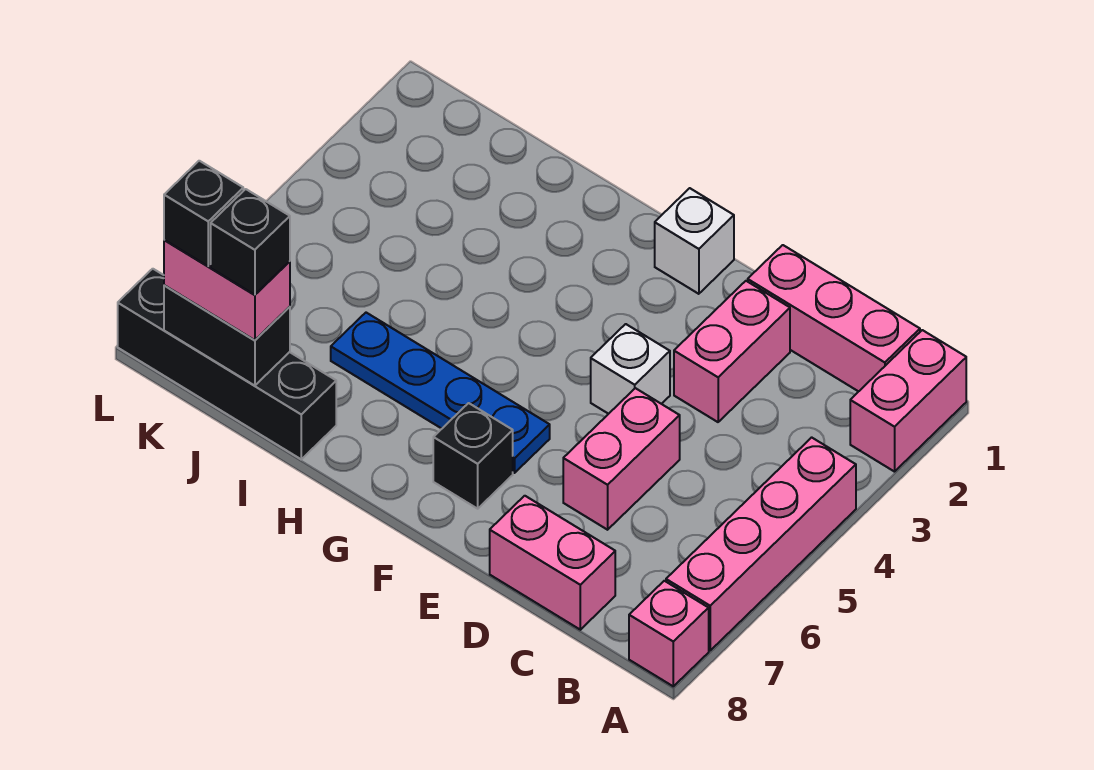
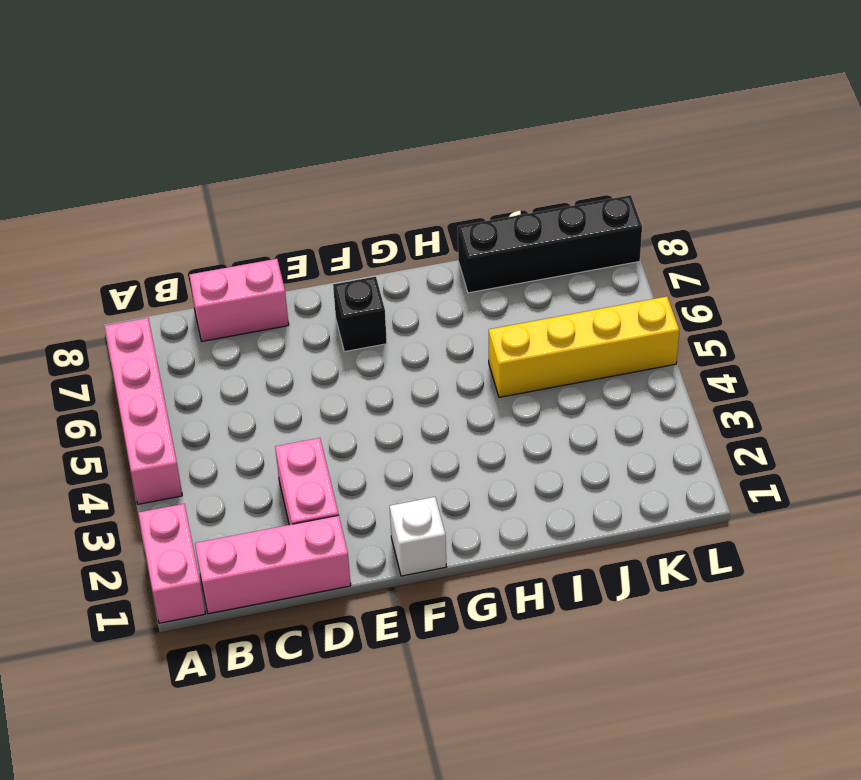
yellow 1x4 brick [489,297,679,397] -> none
none -> pink 1x1 brick [629,581,709,686]
none -> pink 1x2 brick [563,388,680,530]
none -> white 1x1 brick [591,324,670,414]

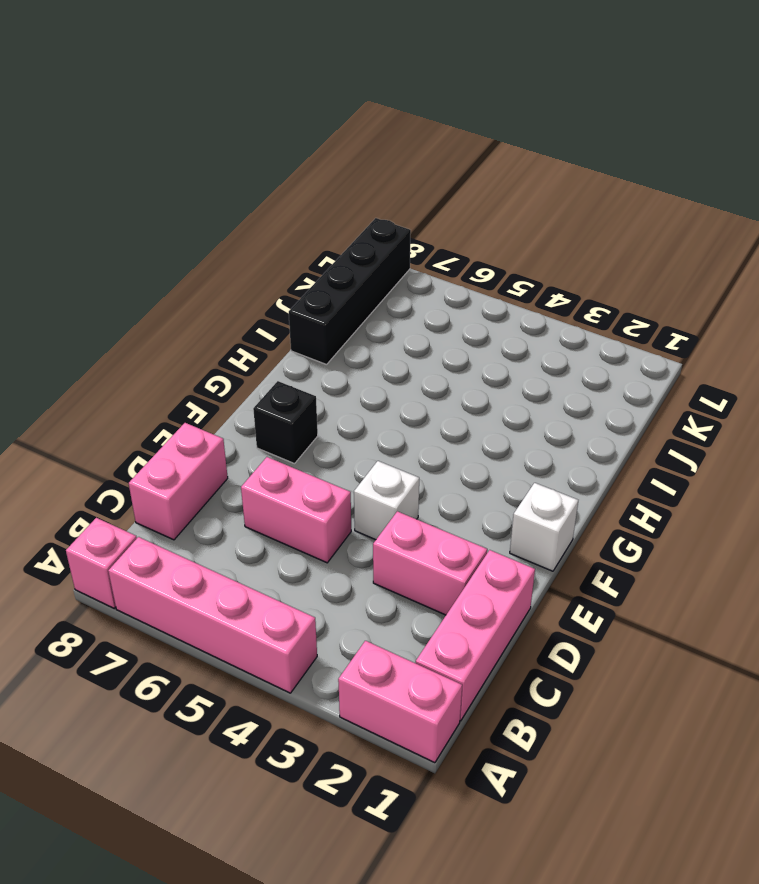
none -> blue 1x4 plate [331,313,550,473]
none -> black 1x2 brick [164,285,290,386]
none -> pink 1x2 brick [164,240,290,340]

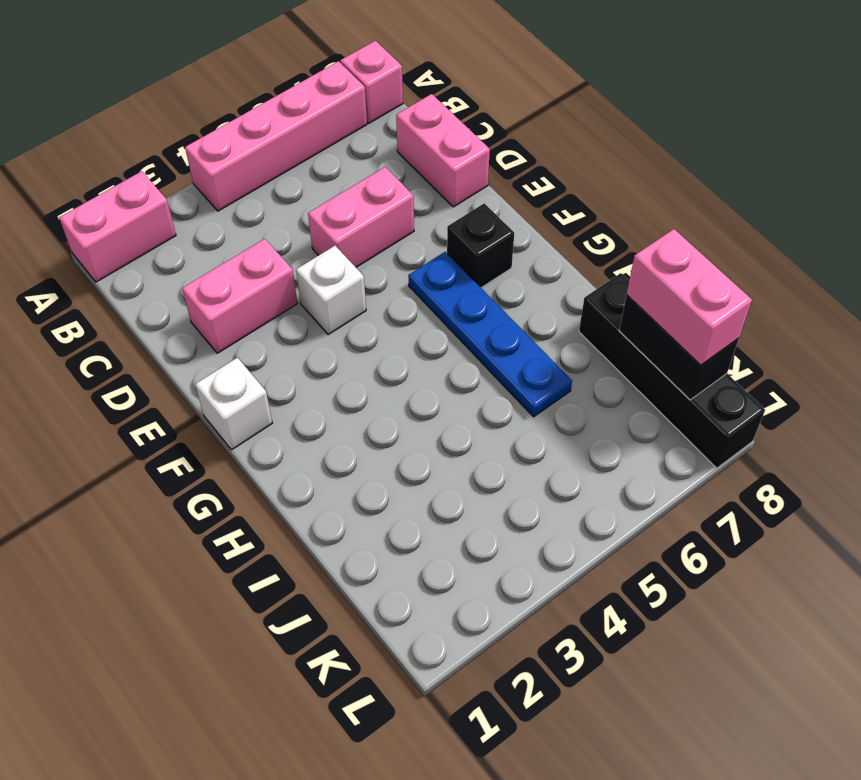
none -> pink 1x3 brick [748,245,920,391]
none -> black 1x1 brick [211,189,290,295]
none -> black 1x1 brick [164,161,243,266]

